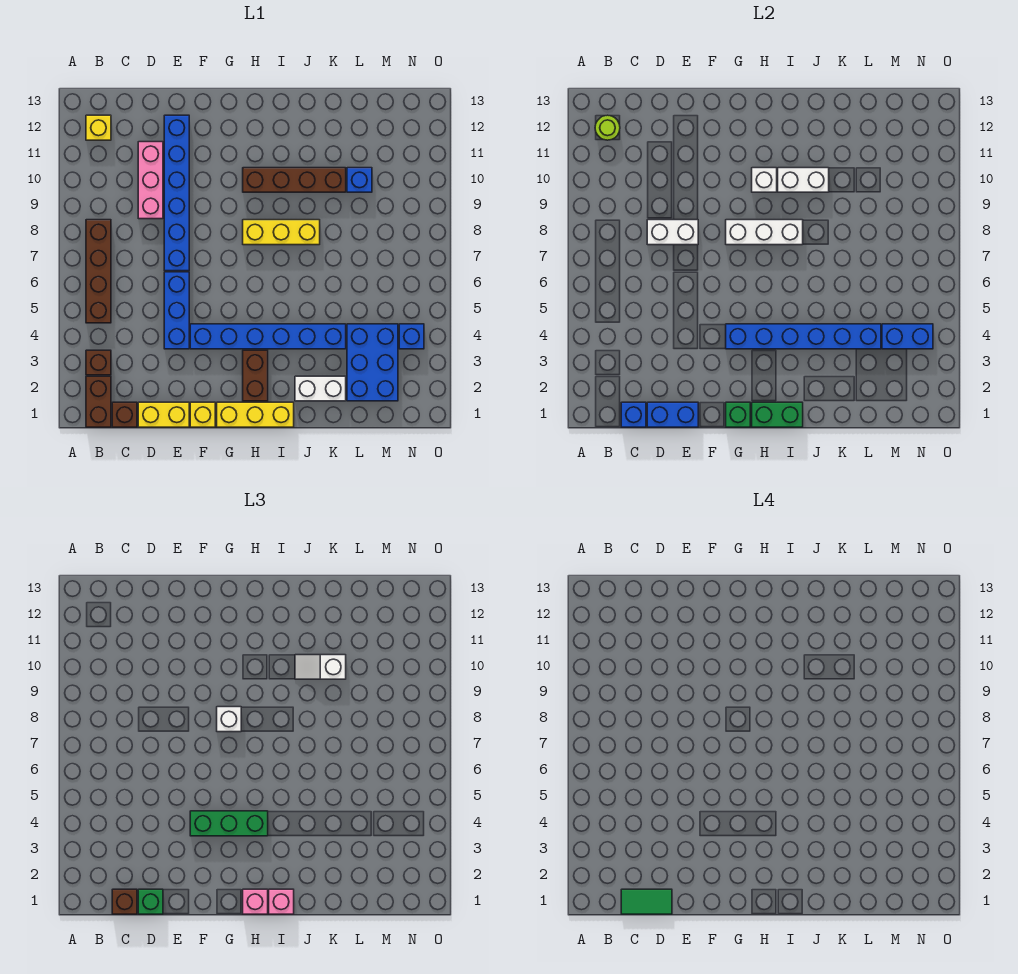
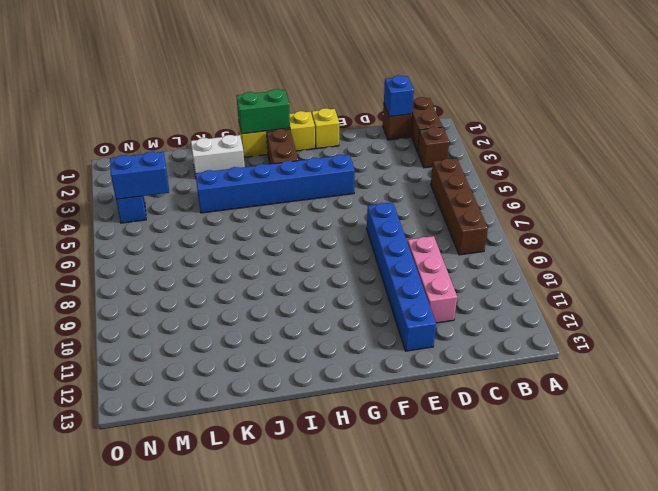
none -> yellow 1x1 brick [86,115,111,140]
none -> yellow 1x2 brick [138,402,189,427]
none -> blue 1x3 brick [164,272,189,349]
none -> yellow 1x3 brick [243,220,320,245]

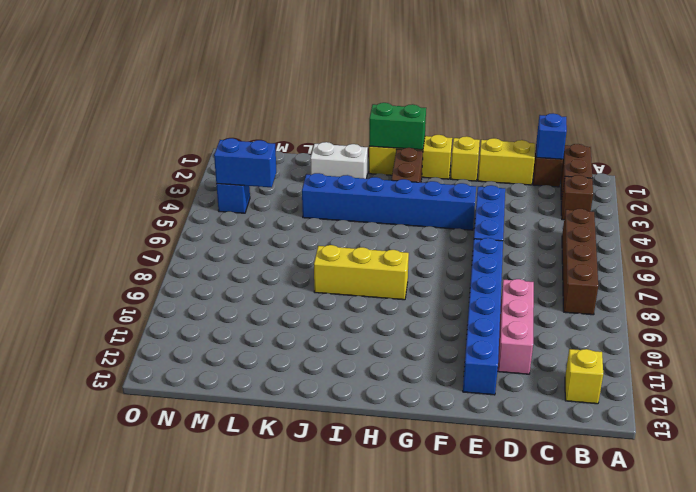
none -> brown 1x4 brick [243,168,346,192]
none -> blue 2x3 brick [347,324,398,401]
none -> blue 1x1 brick [347,168,372,192]
none -> lime 1x1 round brick [595,115,620,140]

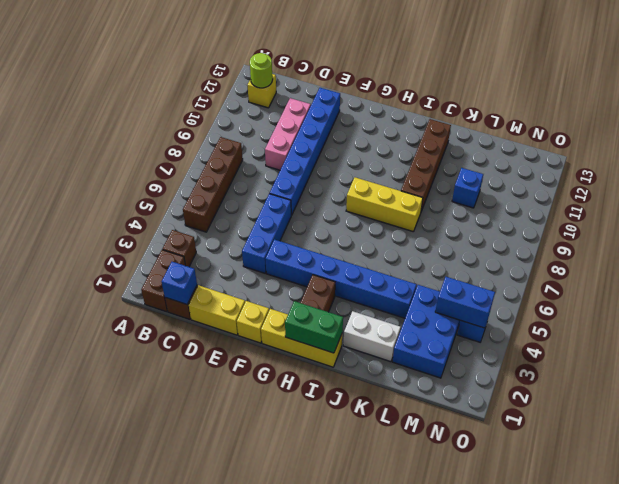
brown 1x4 brick [401,119,451,211] -> brown 1x4 brick turned to [243,168,346,192]
none -> blue 1x2 brick [647,402,698,427]
none -> white 1x2 brick [647,220,698,245]
none -> green 1x1 brick [726,402,750,427]
none -> blue 1x6 brick [726,324,881,349]

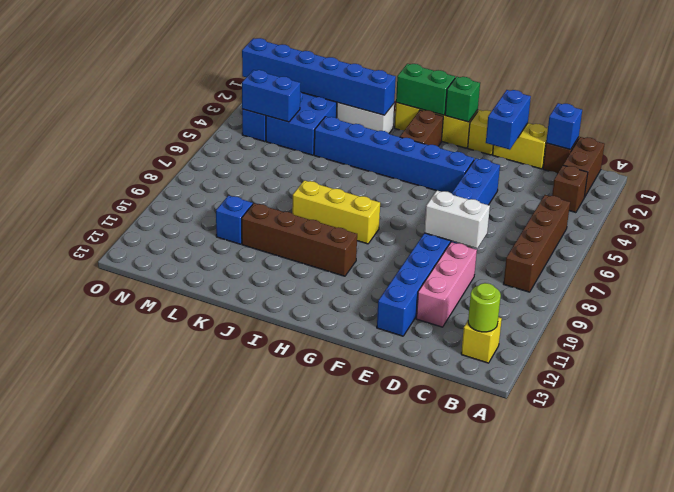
blue 1x2 brick [486,90,531,150] -> blue 1x2 brick turned to [647,402,698,427]
blue 1x6 brick [242,38,396,115] -> blue 1x6 brick moved to [726,324,881,349]
none -> white 1x3 brick [726,220,803,245]
none -> white 1x1 brick [752,168,777,192]
none -> white 1x2 brick [778,168,829,192]
none -> brown 1x1 brick [112,889,137,914]

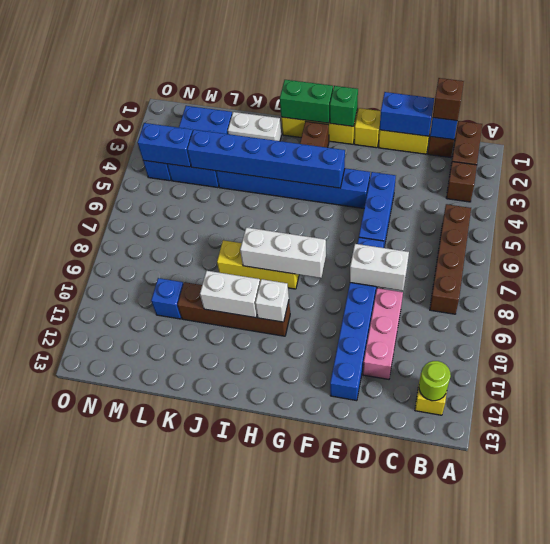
none -> green 1x1 brick [138,889,163,914]
none -> green 1x3 brick [190,811,268,836]
none -> white 1x1 brick [217,707,241,732]
none -> pink 1x1 brick [243,889,268,914]

